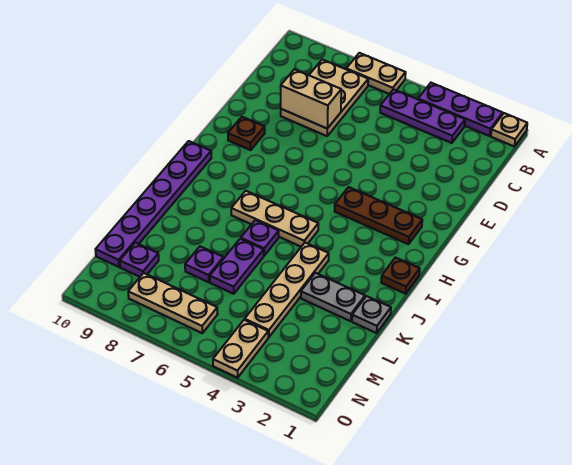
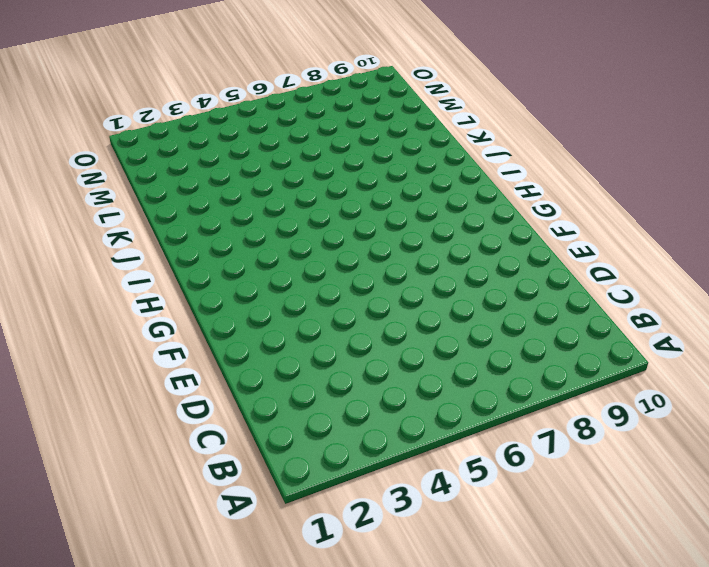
none -> tan 1x1 plate [491,113,527,147]
none -> purple 1x3 plate [418,83,503,136]
none -> tan 1x2 plate [346,53,406,94]

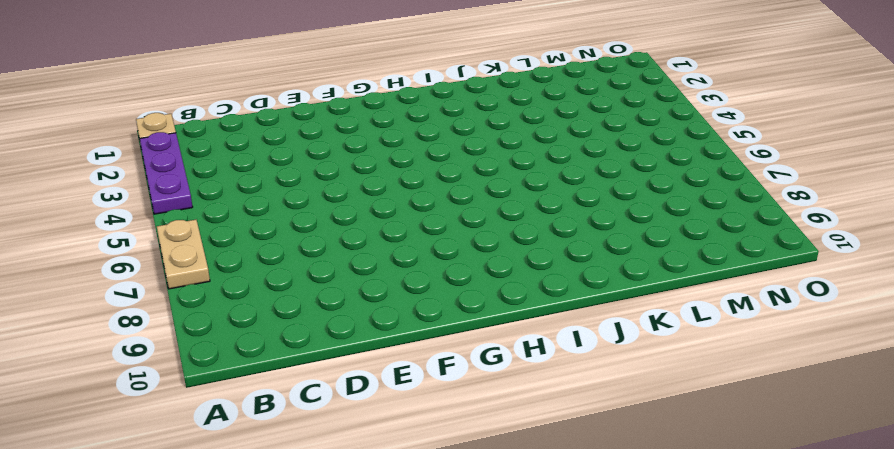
none -> purple 1x3 plate [380,89,465,143]
none -> tan 2x3 plate [281,59,368,136]
none -> brown 1x1 plate [228,117,265,150]

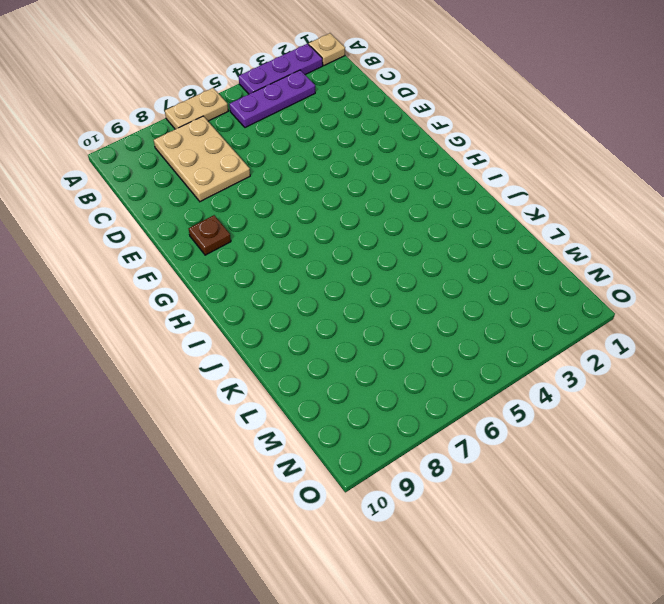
none -> brown 1x3 plate [335,187,422,244]
none -> purple 1x6 plate [95,141,211,267]
none -> brown 1x1 plate [381,258,420,294]

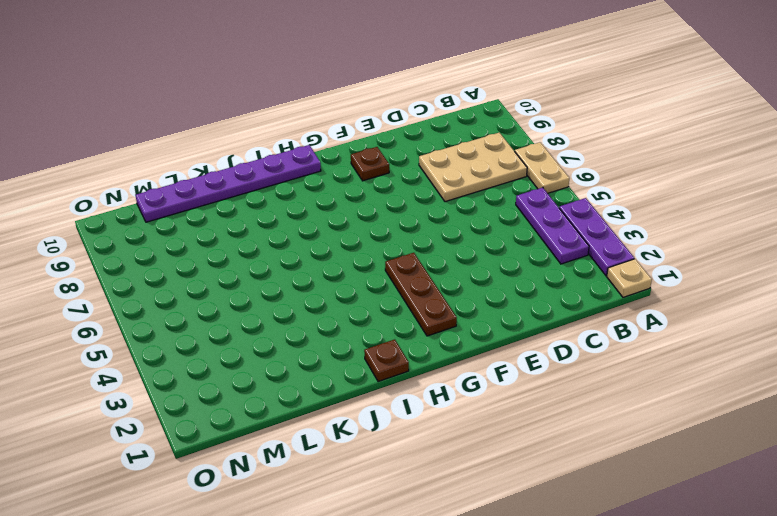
none -> tan 1x3 plate [231,191,318,247]
none -> tan 1x4 plate [245,243,329,337]
none -> purple 1x1 plate [241,220,279,255]

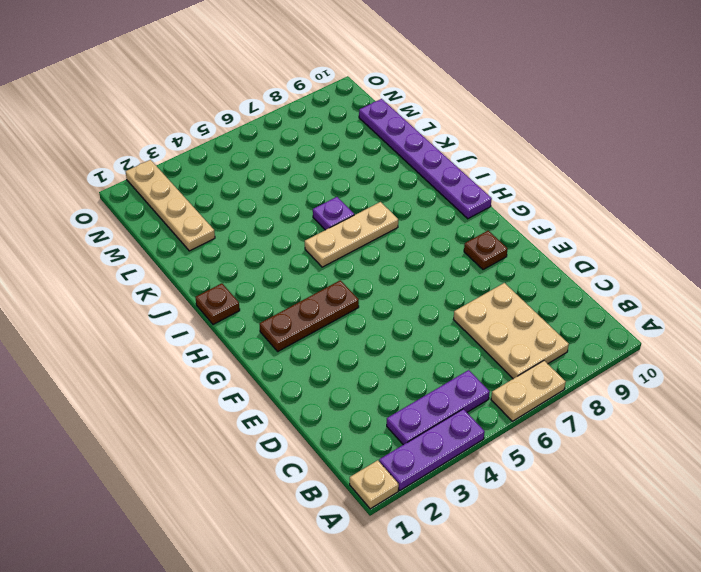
tan 1x4 plate [126,160,215,251] -> tan 1x4 plate moved to [245,243,329,337]
none -> grey 1x1 plate [352,296,391,333]
none -> grey 1x2 plate [301,273,365,321]
none -> purple 1x2 plate [210,239,264,294]

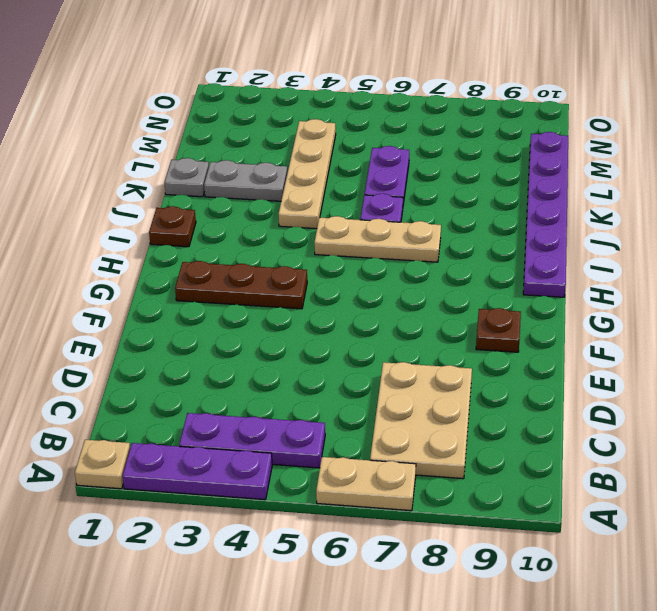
none -> purple 1x1 plate [185,246,224,282]
none -> purple 1x1 plate [120,243,159,277]
none -> tan 1x2 plate [213,320,268,378]

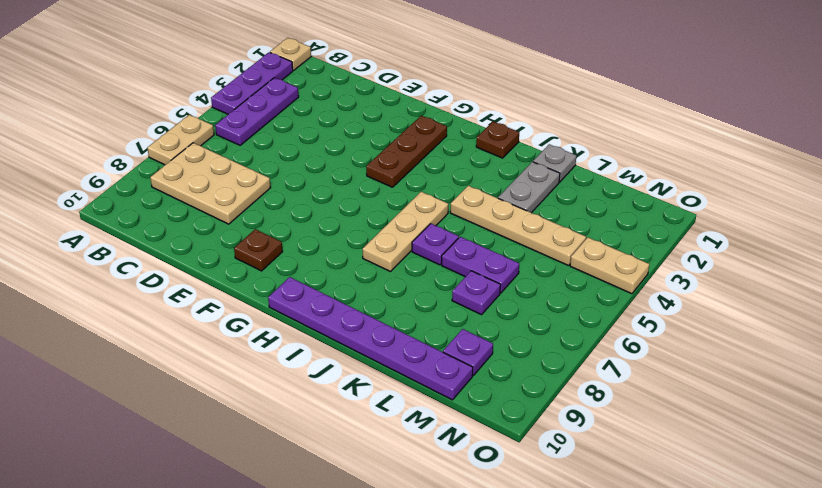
none -> tan 1x3 plate [128,273,218,333]
none -> tan 1x2 brick [281,69,341,129]

